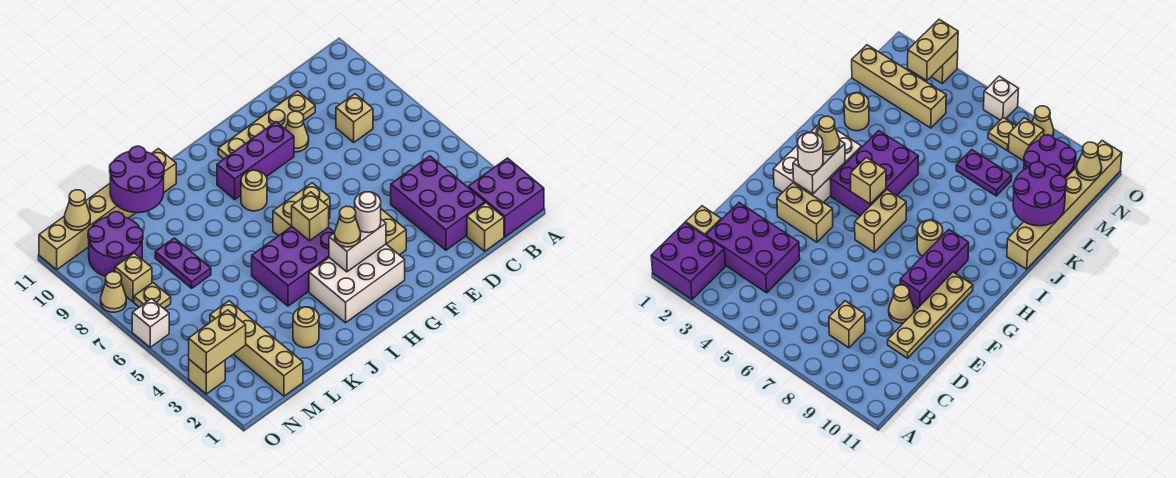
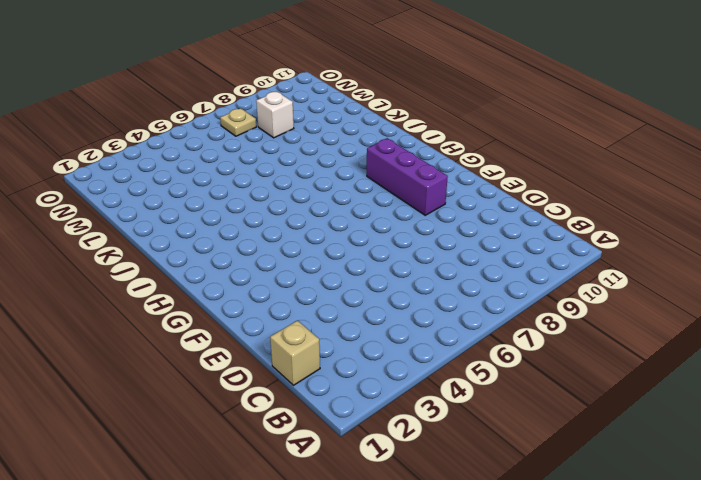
white 1x1 brick [256,91,294,138] -> white 1x1 brick moved to [132,299,169,347]
none -> purple 2x2 brick [468,158,544,237]
none -> purple 2x3 brick [391,156,485,250]
none -> tan 1x1 brick [336,94,373,142]

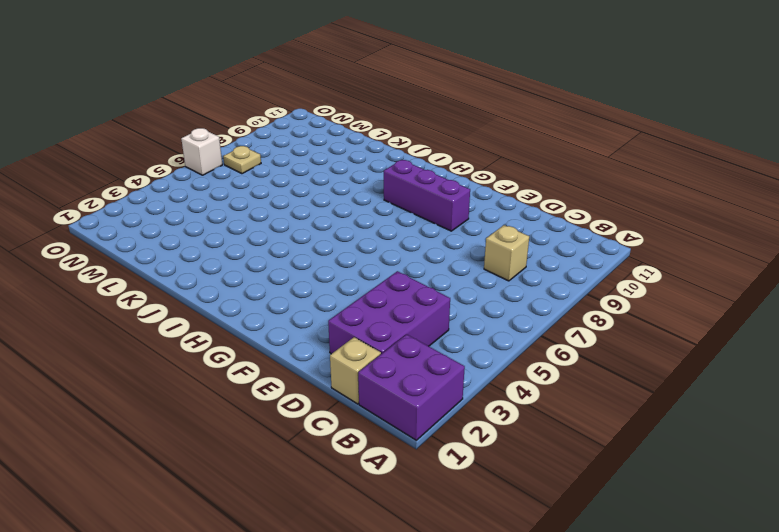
none -> tan 1x4 plate [218,91,315,159]
none -> tan 1x1 cone [285,111,309,152]
none -> tan 1x2 brick [381,209,406,255]

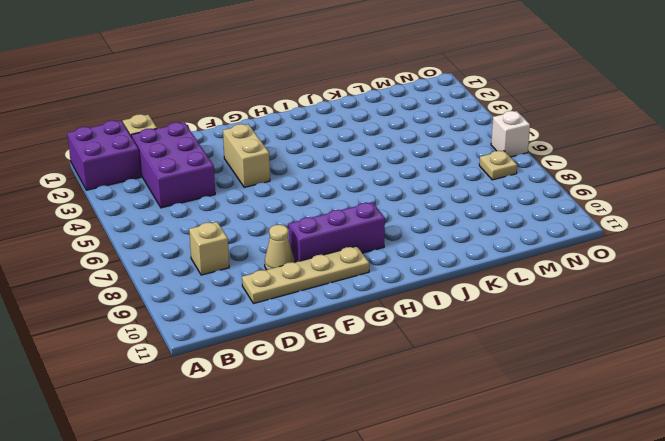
none -> white 2x3 brick [309,244,405,323]
none -> tan 1x2 brick [273,183,330,236]
none -> purple 2x3 brick [252,227,335,306]

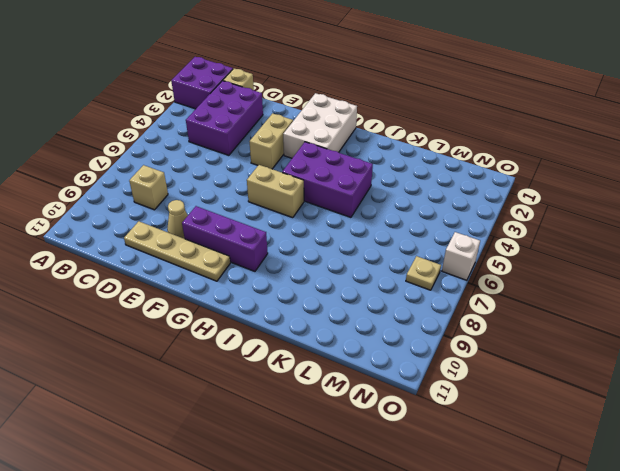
white 2x3 brick [283,93,357,158] -> white 2x3 brick turned to [309,244,405,323]
none -> tan 1x1 round brick [241,170,267,211]
none -> tan 1x6 brick [39,149,176,270]
none -> tan 1x1 round brick [293,307,319,348]

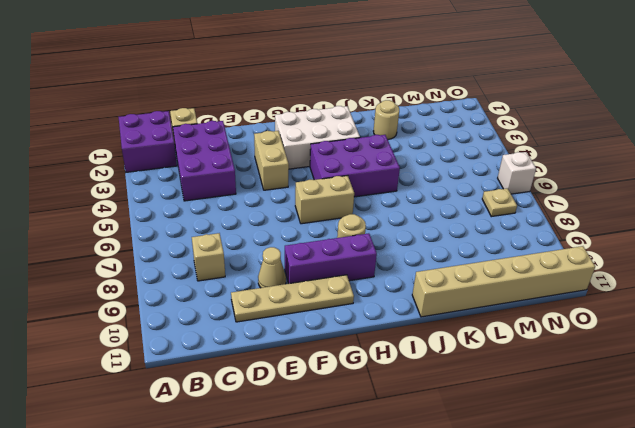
none -> purple 1x2 plate [155,238,211,288]
none -> tan 1x4 brick [210,301,303,396]
none -> purple 2x2 round brick [88,212,143,276]

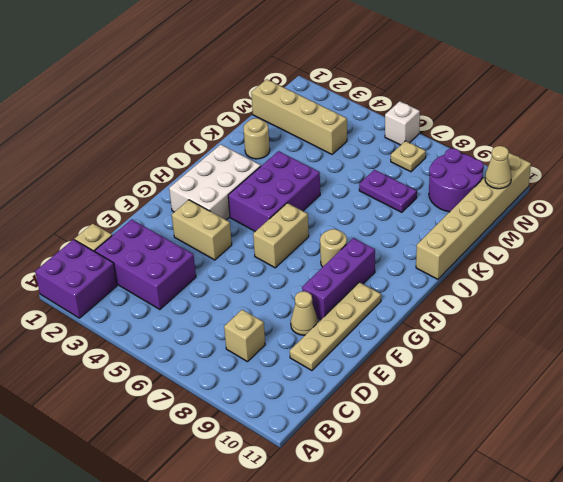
none -> tan 1x1 brick [115,253,152,302]
none -> tan 1x1 brick [189,360,225,394]
none -> tan 1x1 cone [101,272,126,312]

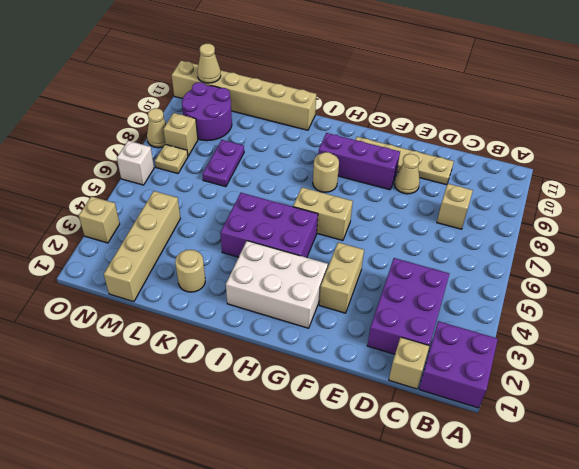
none -> white 1x2 brick [329,219,386,272]
none -> tan 1x1 brick [292,192,329,241]
none -> purple 2x2 round brick [110,146,164,213]

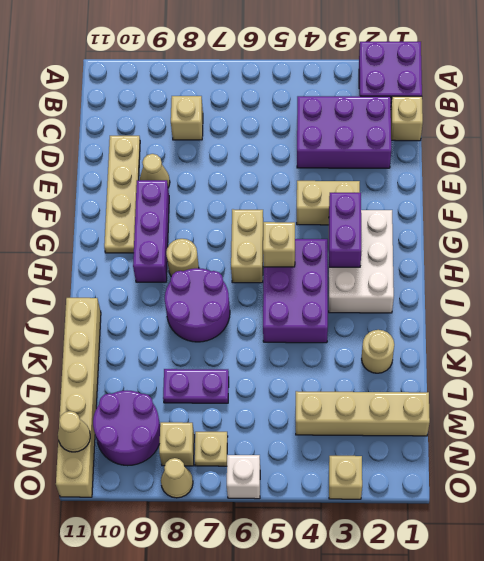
purple 1x2 brick [329,193,361,267] -> white 1x2 brick [329,219,386,272]
purple 2x2 round brick [165,268,230,342] -> purple 2x2 round brick moved to [110,146,164,213]
none -> tan 1x2 brick [189,310,246,373]
none -> white 1x1 round brick [355,192,381,233]
none -> tan 1x1 cone [335,206,361,247]

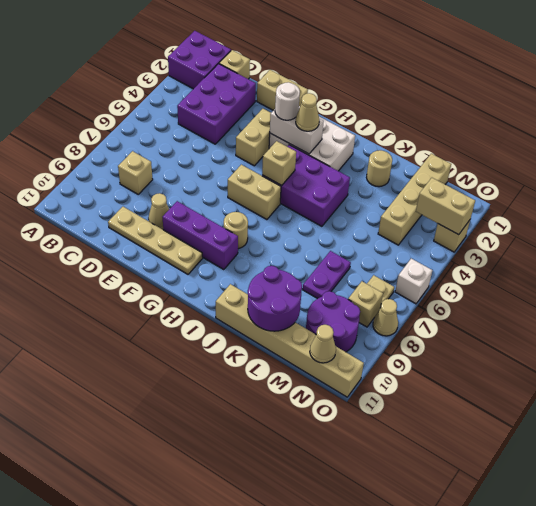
tan 1x2 brick [257,70,308,110] -> none

